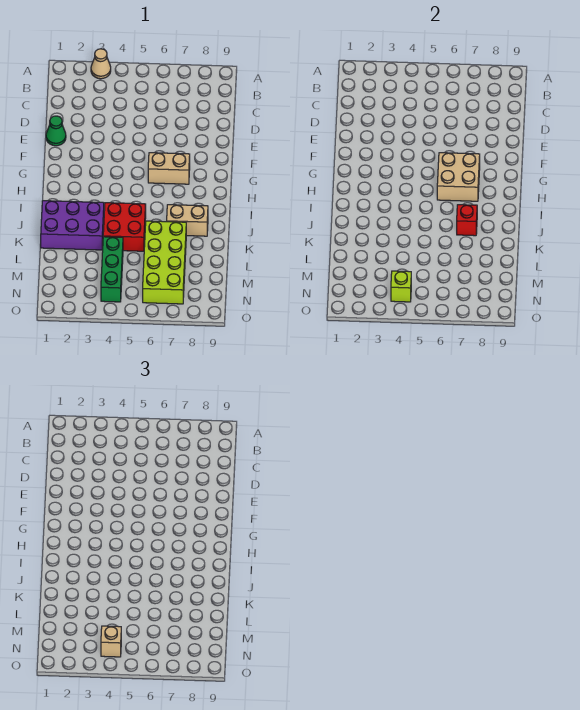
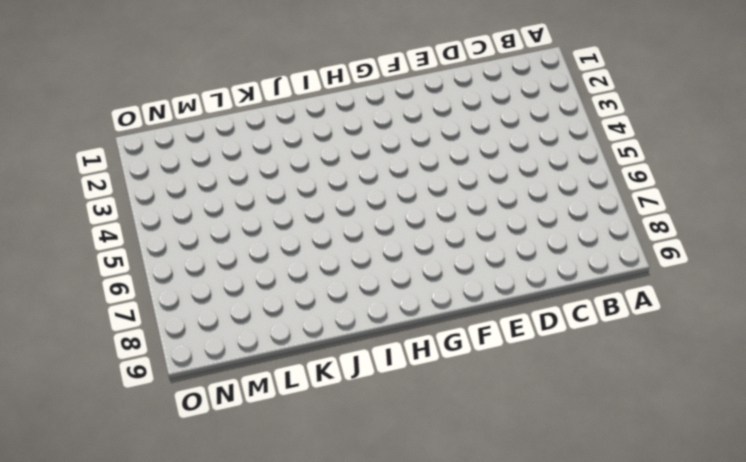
none -> tan 1x1 cone [91,49,111,79]
none -> green 1x1 cone [46,116,66,146]
none -> tan 1x2 brick [148,153,190,184]

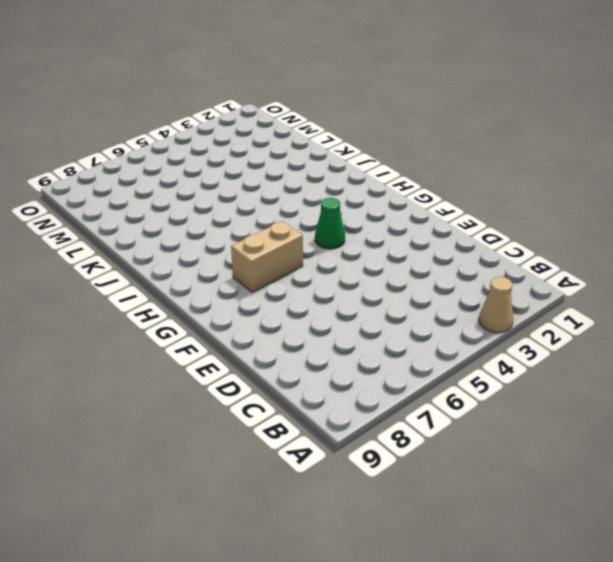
green 1x1 cone [315,198,345,249] -> green 1x1 cone moved to [46,116,66,146]
none -> purple 2x3 brick [41,201,104,250]
none -> red 2x2 brick [103,203,146,251]
none -> tan 1x2 brick [167,205,208,236]

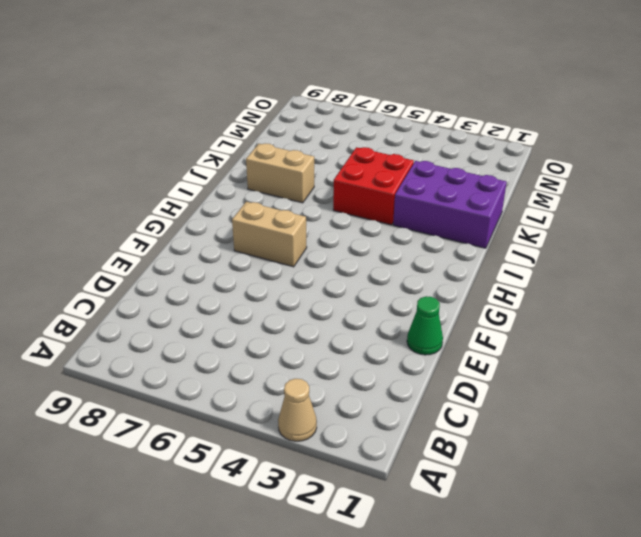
none -> lime 2x4 brick [143,221,186,304]
none -> green 1x3 brick [101,237,123,302]
none -> tan 2x2 brick [437,153,480,201]

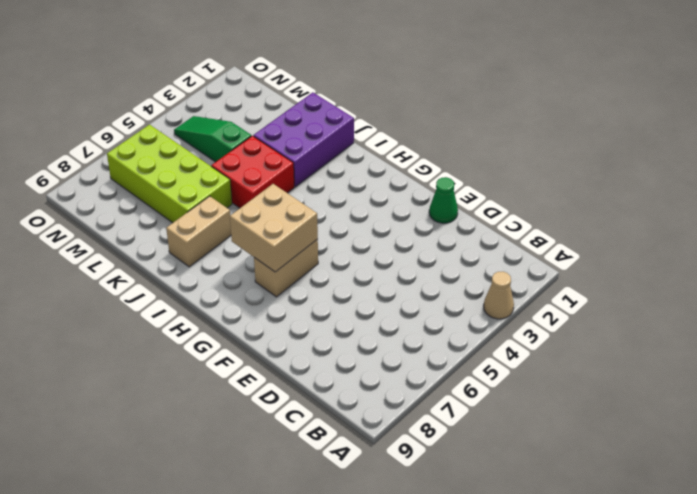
green 1x3 slope [174,116,251,162] -> green 1x3 brick [101,237,123,302]
none -> red 1x1 brick [457,205,477,236]
none -> lime 1x1 brick [391,271,411,302]
none -> tan 1x1 brick [101,626,121,657]

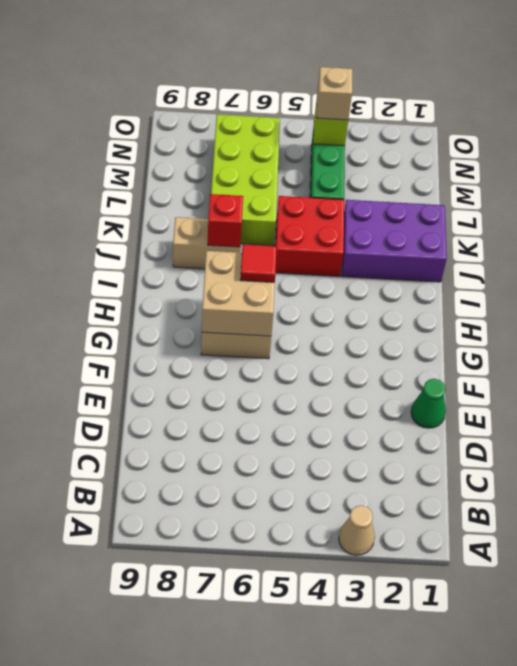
red 1x1 tile [240,244,277,282] -> none

